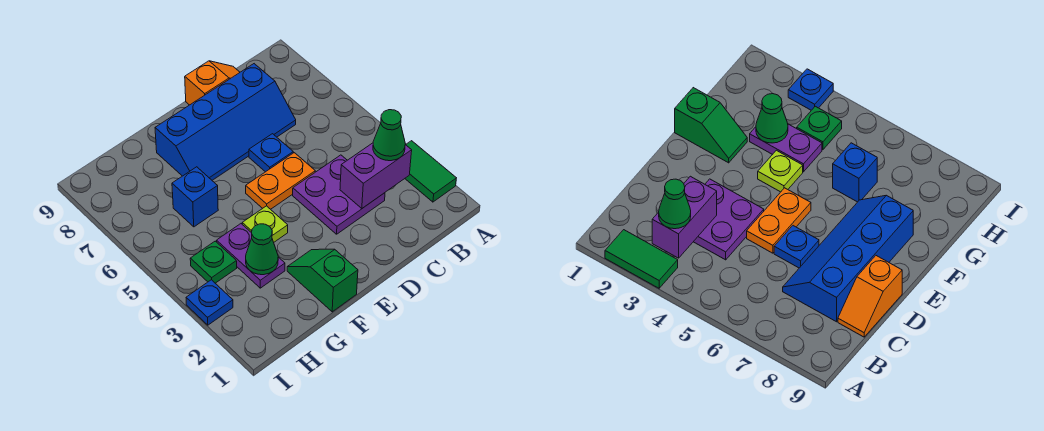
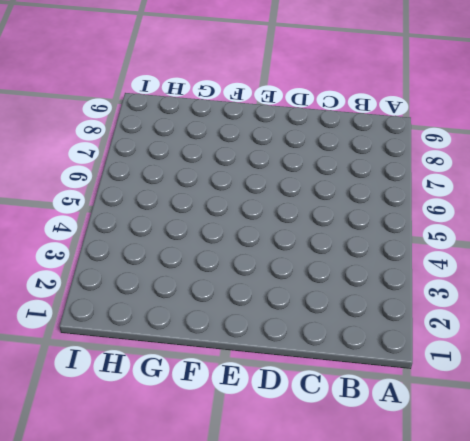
none -> green 1x2 tile [405,141,456,202]
none -> purple 2x2 plate [293,155,385,234]
none -> blue 2x4 slope [155,64,296,180]

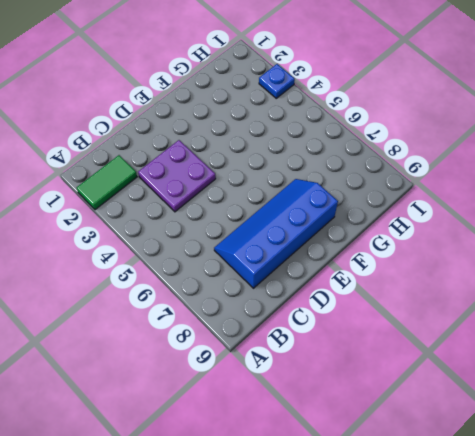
green 1x2 tile [77,155,137,210] -> green 1x2 tile turned to [405,141,456,202]
none -> orange 1x2 slope [185,61,240,105]
none -> orange 1x2 plate [246,153,315,209]
none -> blue 1x1 plate [249,134,293,172]

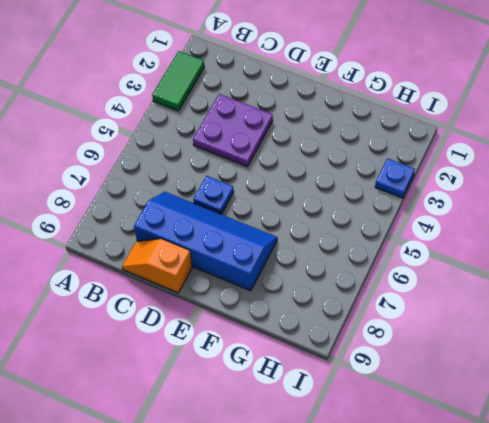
none -> orange 1x2 plate [246,153,315,209]
none -> green 1x2 slope [287,249,358,312]
none -> lime 1x1 plate [242,206,288,242]

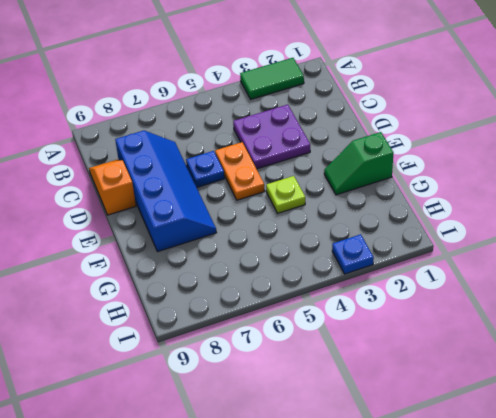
none -> purple 1x2 plate [217,224,285,288]
none -> blue 1x1 brick [172,167,218,227]
none -> green 1x1 plate [190,241,237,283]

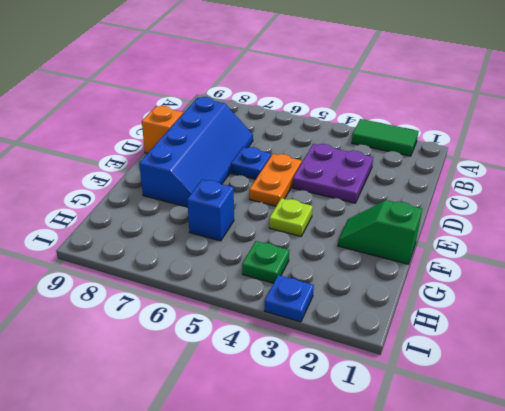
none -> purple 1x2 plate [217,224,285,288]
none -> purple 1x2 brick [340,143,412,208]
none -> green 1x1 cone [246,224,278,275]

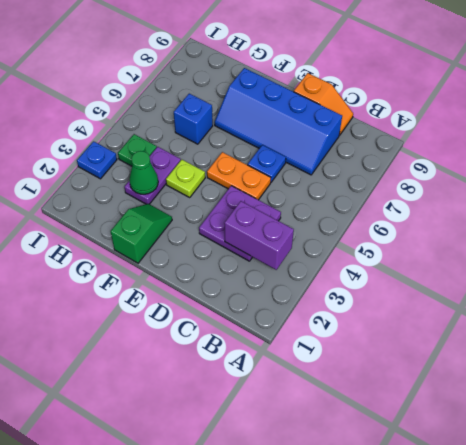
none -> green 1x2 tile [405,141,456,202]
none -> green 1x1 cone [373,110,405,161]

